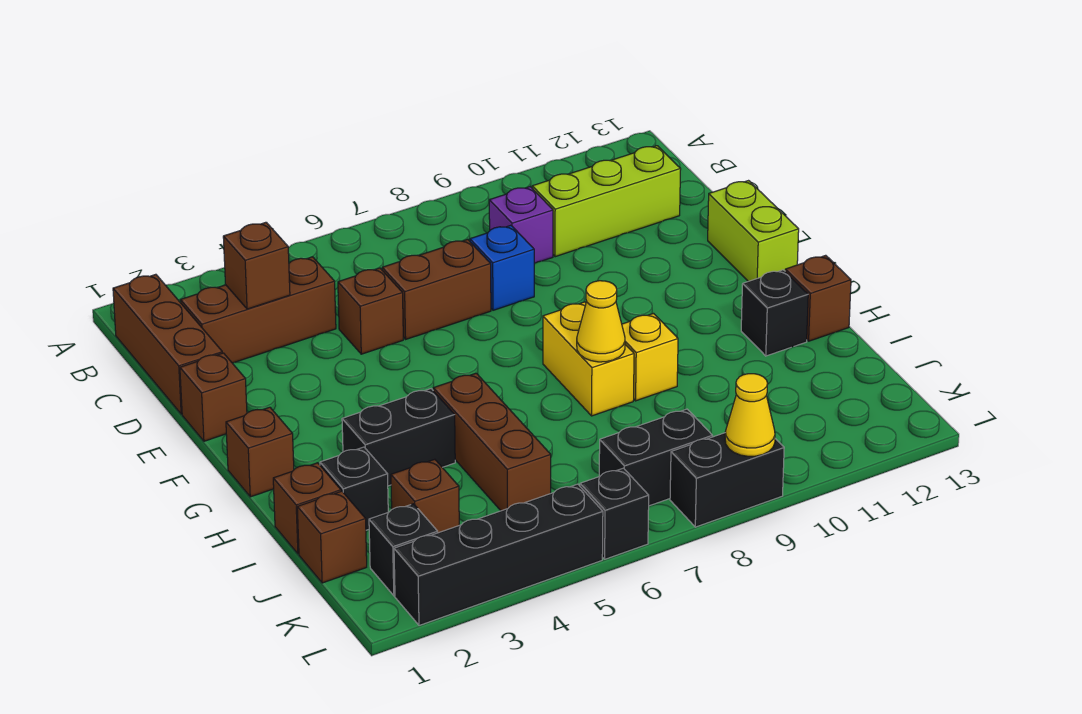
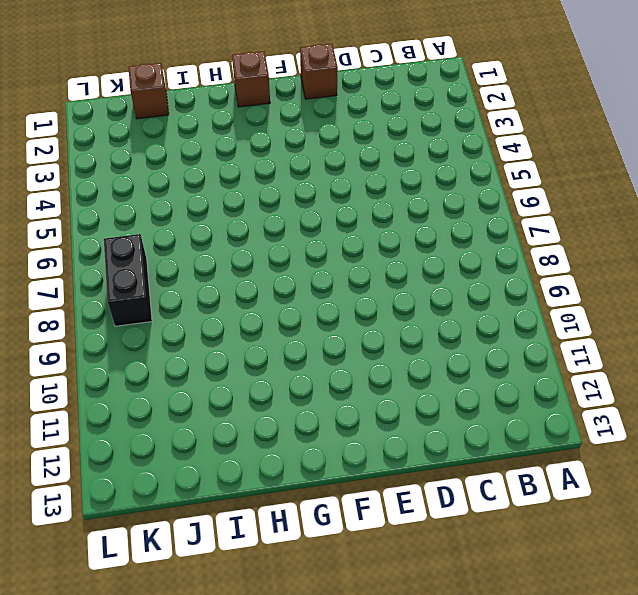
none -> brown 1x3 brick [113,274,222,414]
none -> brown 1x3 brick [180,257,336,363]
none -> purple 1x1 brick [489,187,553,264]

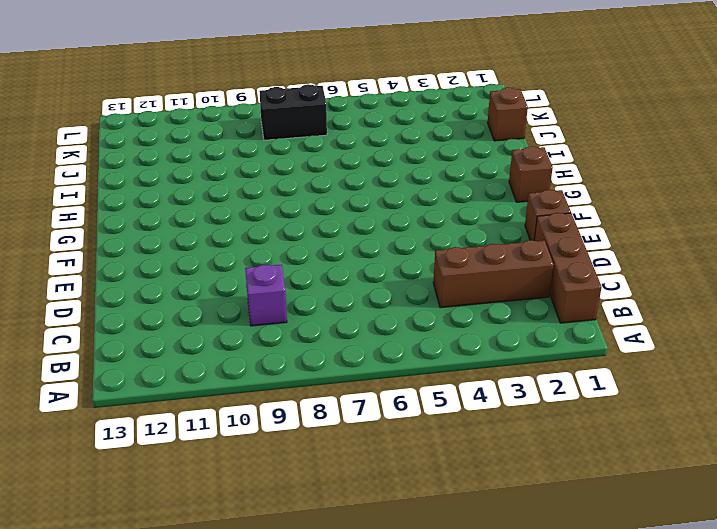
none -> lime 1x3 brick [532,146,681,257]
none -> brown 1x1 brick [338,268,403,354]
none -> brown 1x2 brick [382,239,491,339]

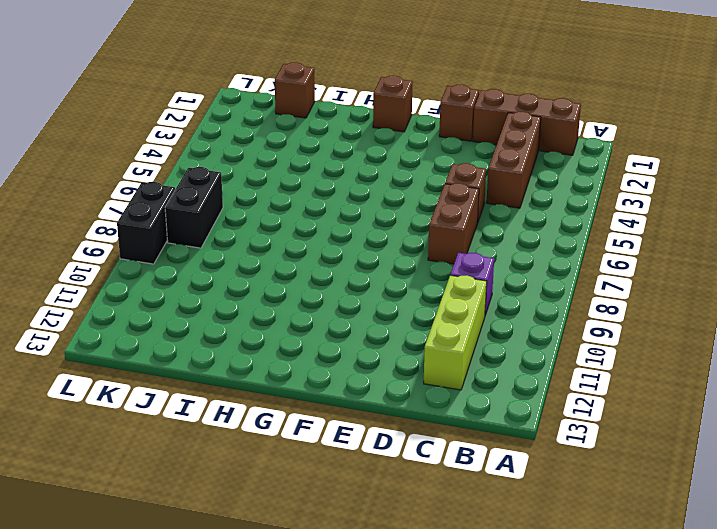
none -> blue 1x1 brick [470,225,534,310]
none -> lime 1x2 brick [708,181,799,281]
none -> yellow 1x2 brick [543,302,634,416]

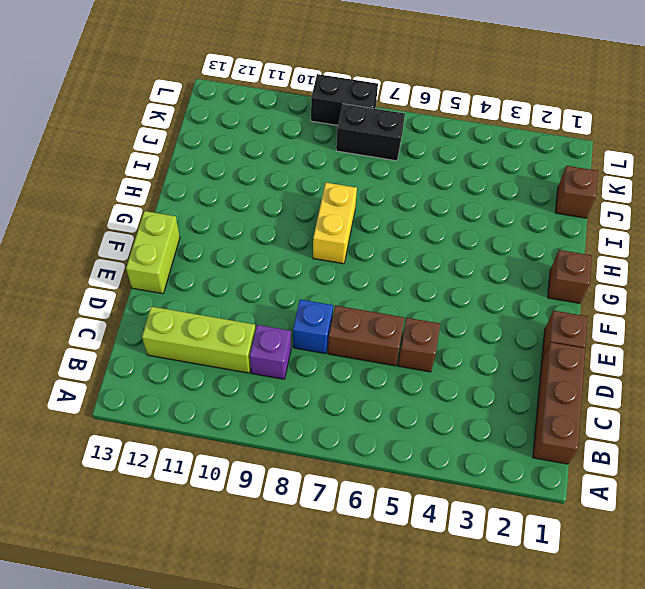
none -> brown 1x3 brick [180,257,336,363]
none -> black 1x2 brick [342,389,455,486]
none -> brown 1x3 brick [433,373,551,511]

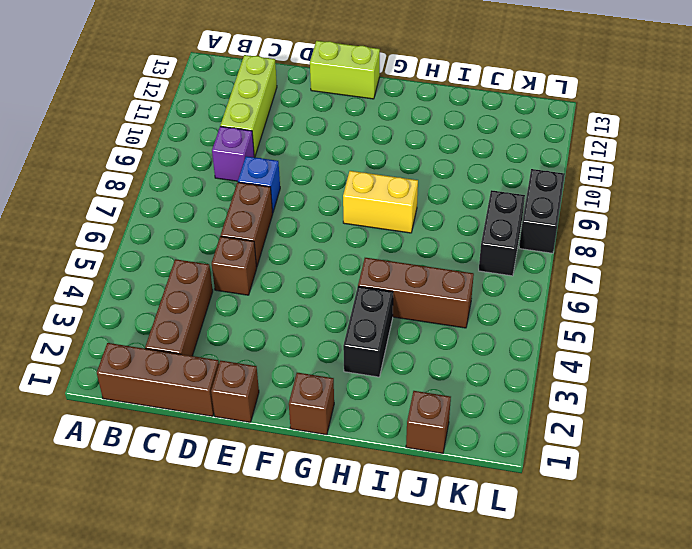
none -> yellow 1x1 brick [622,314,678,401]
none -> black 1x1 brick [741,270,808,356]
none -> brown 1x1 brick [785,255,851,341]

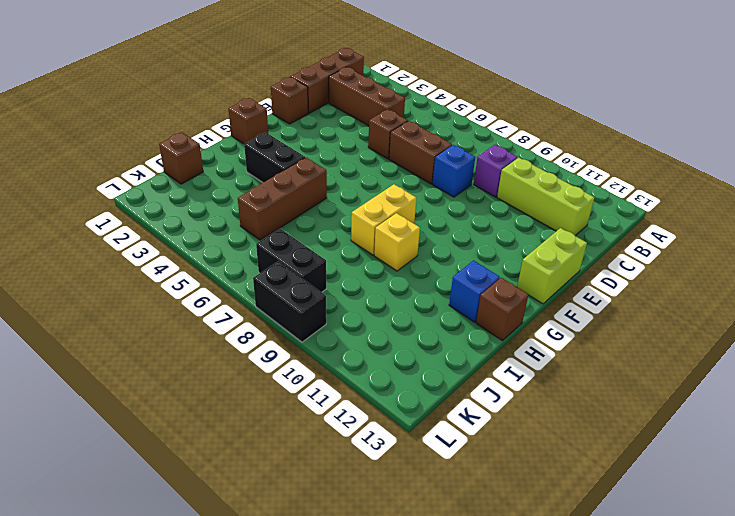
blue 1x1 brick [449,261,500,322] -> black 1x1 brick [741,270,808,356]
none -> brown 1x1 brick [273,463,341,554]
none -> black 1x1 brick [320,447,388,530]
none -> brown 1x1 brick [391,459,459,533]

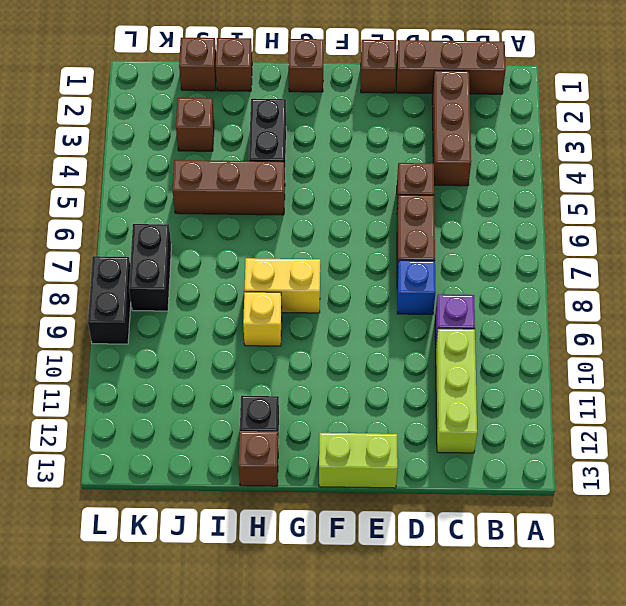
none -> black 1x1 brick [320,447,388,530]
none -> black 1x1 brick [369,504,438,596]
none -> black 1x4 brick [394,484,603,625]

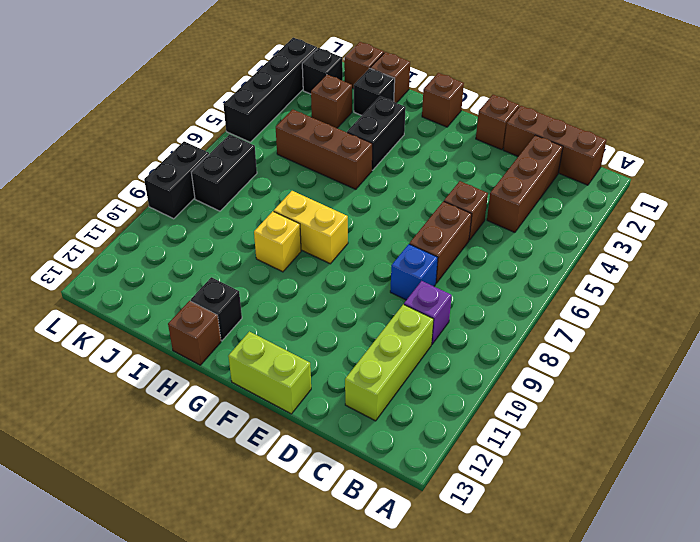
none -> black 1x1 brick [580,468,649,559]
none -> brown 1x1 brick [223,222,290,309]
none -> yellow 1x1 cone [577,281,625,362]

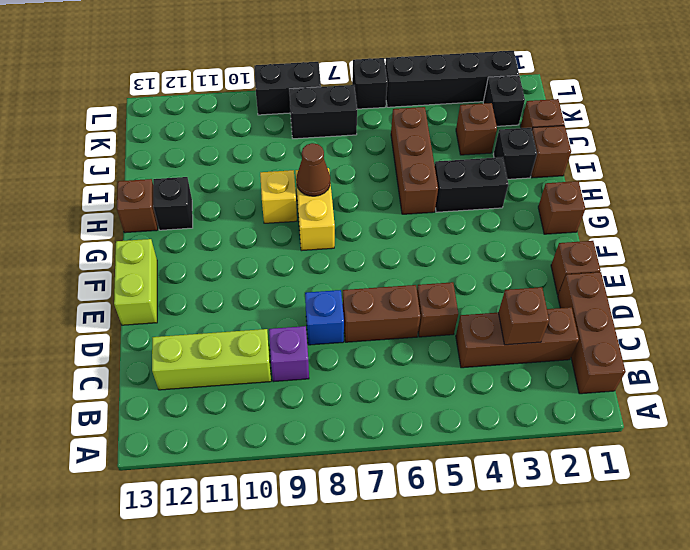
brown 1x1 cone [296,143,330,196] -> yellow 1x1 cone [577,281,625,362]
none -> yellow 1x1 cone [725,374,775,456]

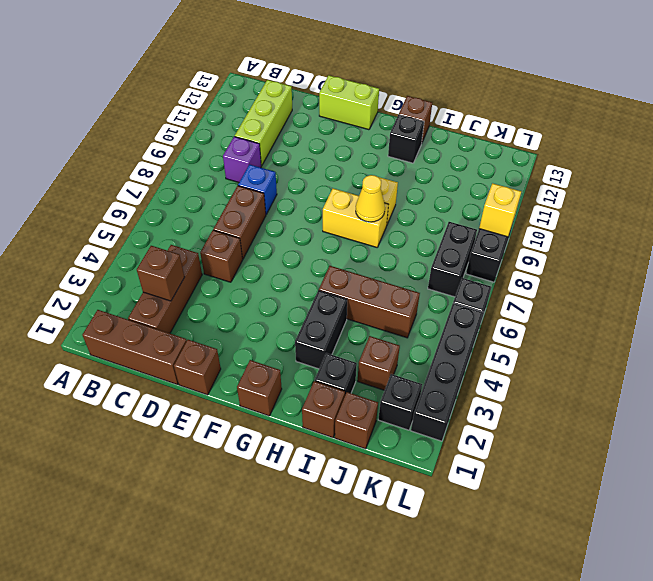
yellow 1x1 brick [479,183,521,237] -> yellow 1x1 cone [725,374,775,456]

